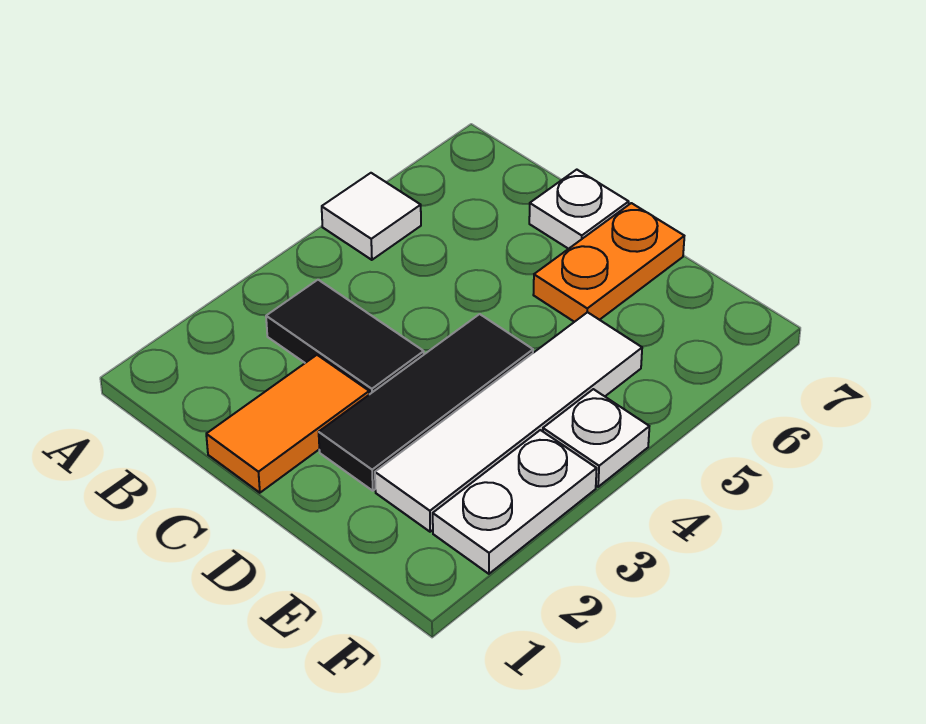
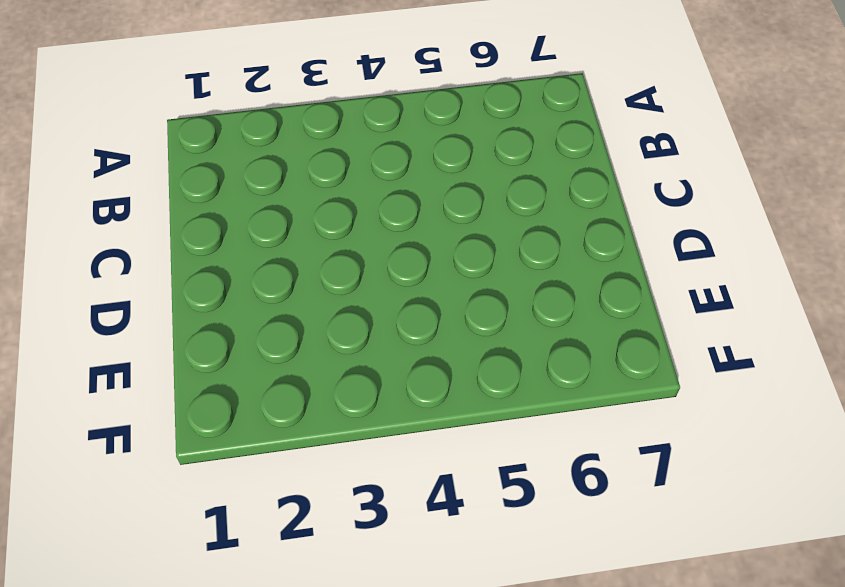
none -> white 1x1 tile [322,173,421,260]
none -> black 1x2 tile [266,280,424,394]

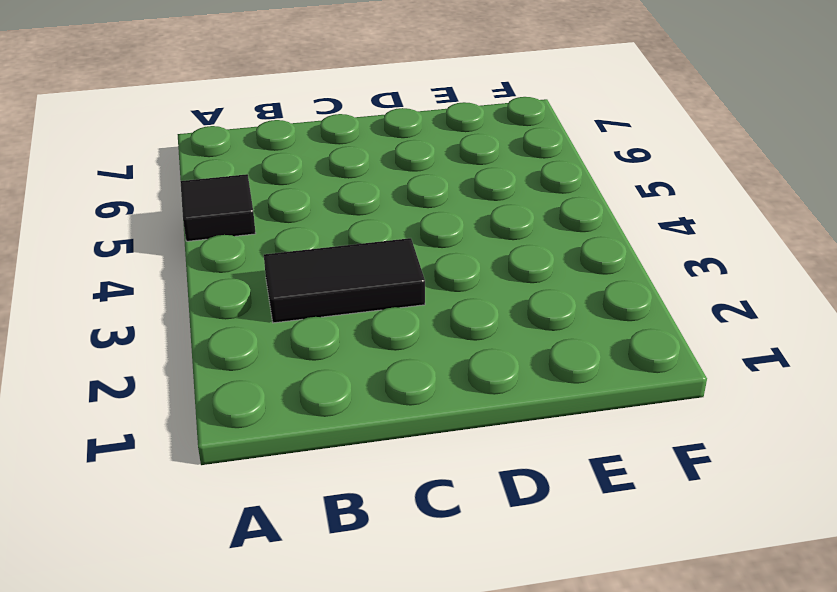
black 1x1 tile [180,174,256,241] -> white 1x1 tile [322,173,421,260]
none -> orange 1x2 tile [206,355,369,493]
none -> white 1x1 plate [529,170,629,249]

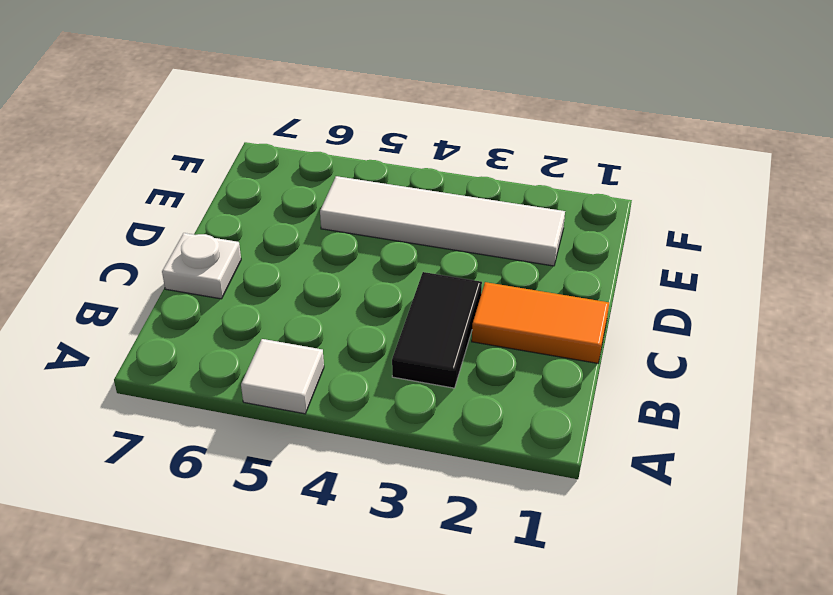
none -> black 1x3 tile [319,314,533,491]
none -> orange 1x2 plate [533,203,684,322]

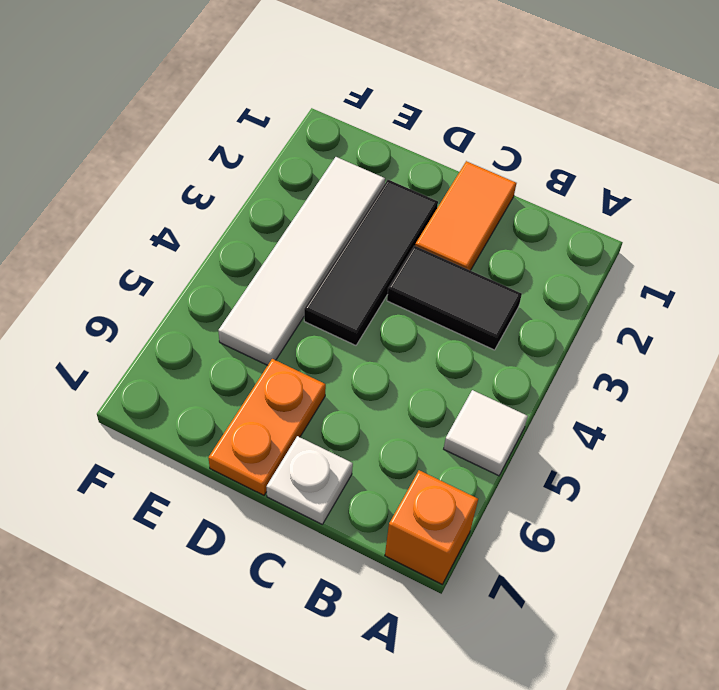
orange 1x1 brick [385,470,478,584] -> none
none -> white 1x2 plate [433,430,597,574]
none -> white 1x1 plate [543,389,649,487]

